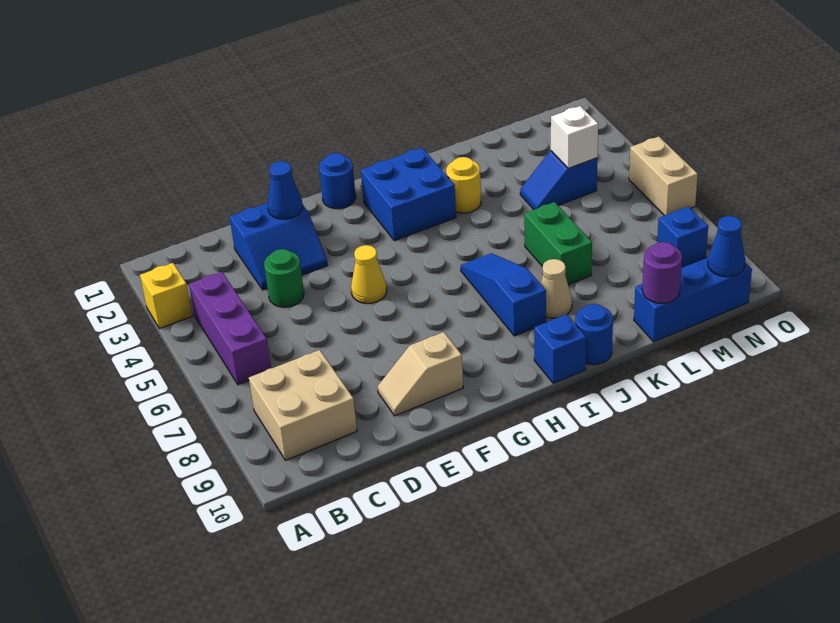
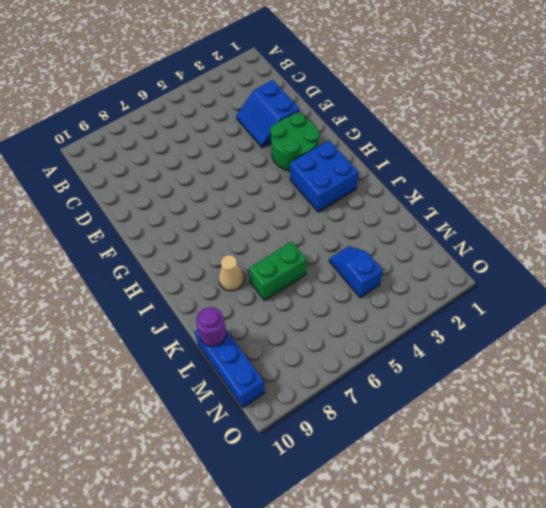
green 2x2 round brick [270,113,319,171] -> none
none -> yellow 1x1 brick [140,263,192,328]
none -> purple 1x3 brick [189,272,271,385]
none -> tan 2x2 brick [249,350,357,460]

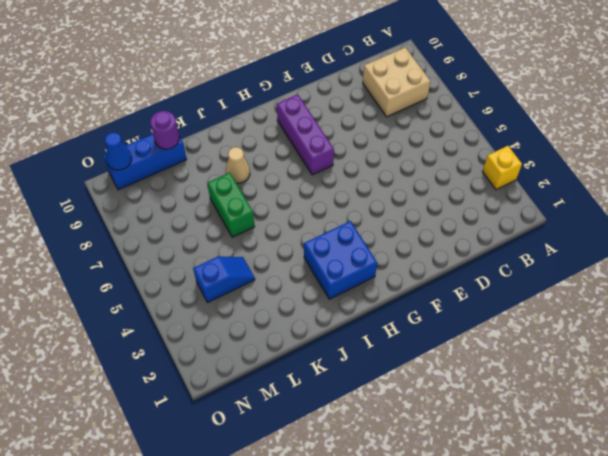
purple 1x3 brick [277,94,334,175] -> purple 1x3 brick moved to [189,272,271,385]
none -> blue 2x2 slope [230,203,328,290]
none -> green 1x1 round brick [264,249,304,307]
none -> tan 1x2 slope [377,332,463,416]

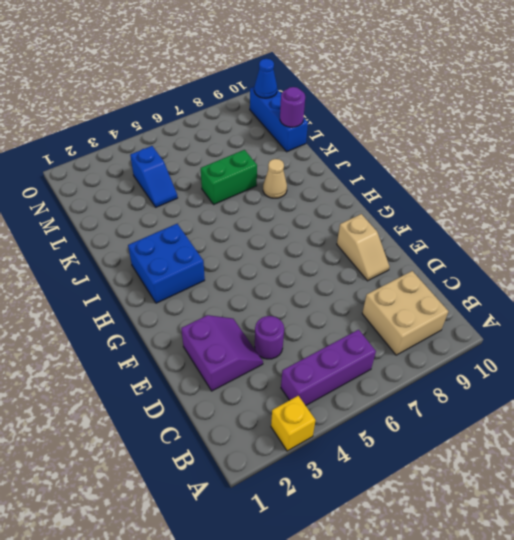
purple 2x2 slope [181,315,263,391] -> blue 2x2 slope [230,203,328,290]
purple 1x1 round brick [255,316,284,359] -> green 1x1 round brick [264,249,304,307]
none -> yellow 1x1 cone [351,245,387,304]
none -> blue 1x1 round brick [319,153,356,209]
none -> blue 1x3 slope [461,253,546,336]

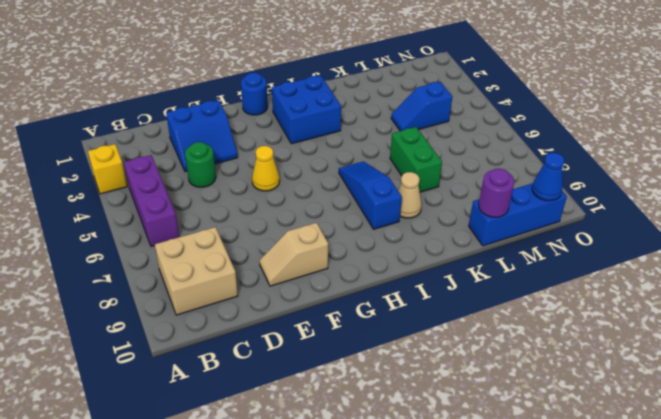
none -> blue 1x1 brick [534,314,586,383]
none -> yellow 1x1 round brick [446,157,481,213]
none -> blue 1x1 round brick [575,304,613,365]

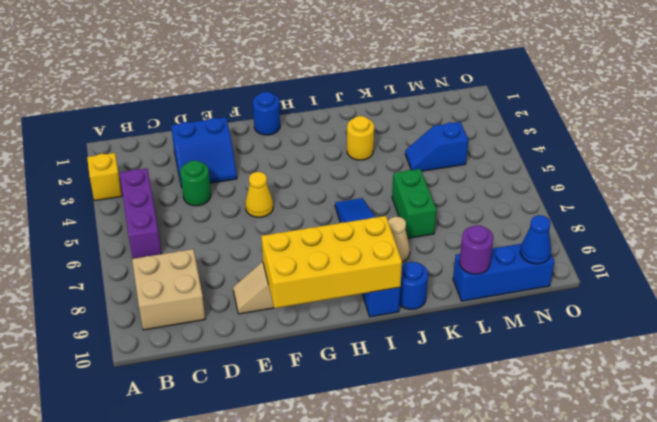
yellow 2x4 brick [261,216,402,308] -> none
none -> blue 2x2 brick [361,148,456,241]
none -> blue 1x1 brick [657,206,708,268]
none -> tan 1x2 brick [629,136,698,216]

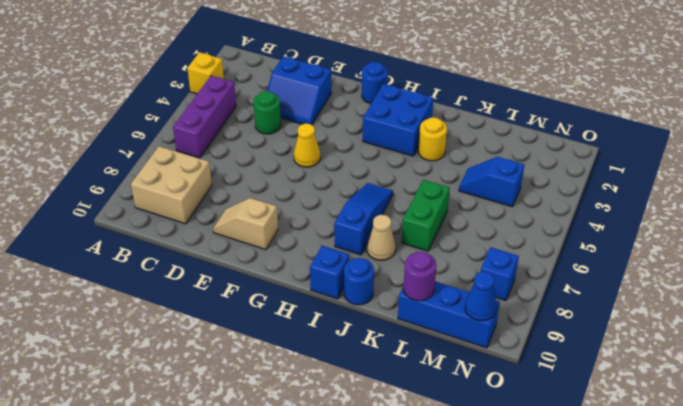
none -> tan 1x2 brick [629,136,698,216]
none -> blue 1x1 cone [268,161,303,219]
none -> white 1x1 brick [551,106,598,168]

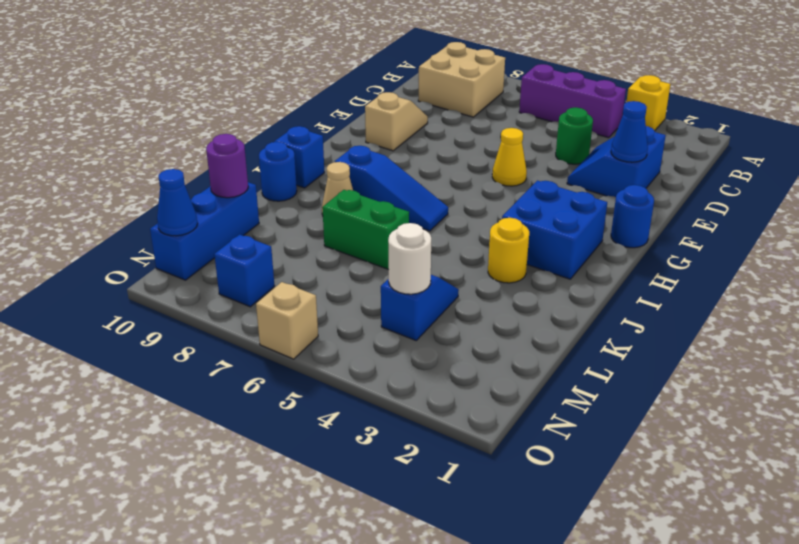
white 1x1 round brick [388,223,431,294] -> white 1x1 brick [551,106,598,168]
tan 1x1 brick [256,282,318,359] -> tan 1x2 brick [629,136,698,216]

